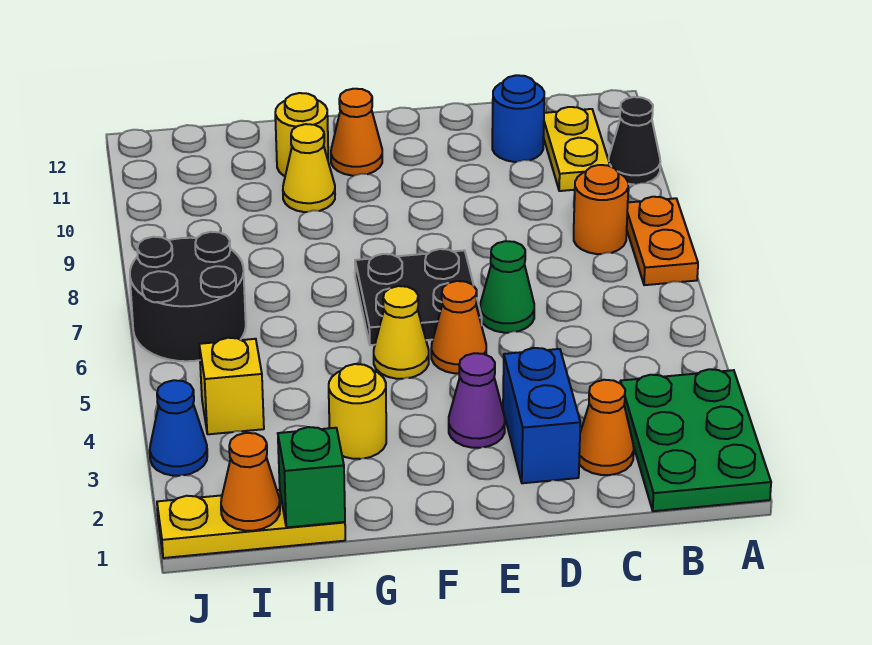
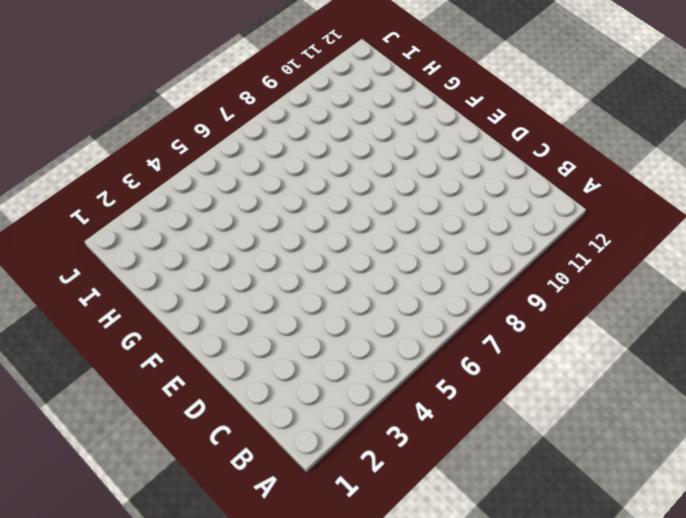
none -> green 2x3 plate [620,369,771,511]
none -> orange 1x2 plate [627,197,698,285]
none -> black 1x1 cone [609,97,660,184]

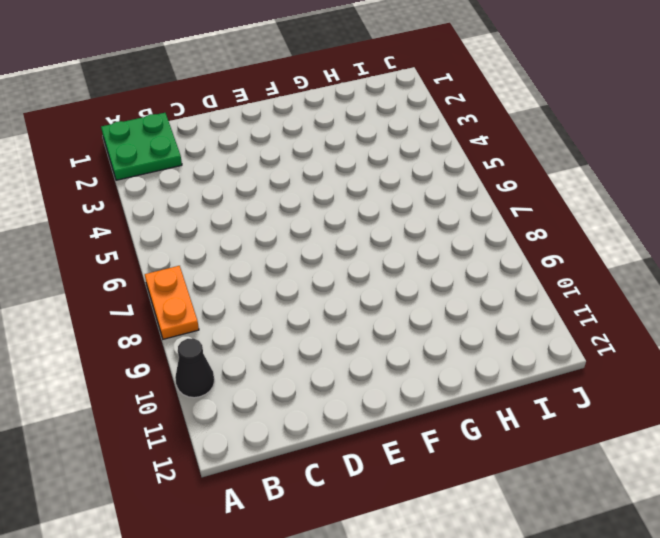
green 2x2 plate [101,113,182,180] -> green 2x3 plate [620,369,771,511]
none -> orange 1x1 round brick [574,165,628,254]
none -> yellow 1x2 plate [543,107,610,191]
none -> orange 1x1 cone [579,380,634,475]

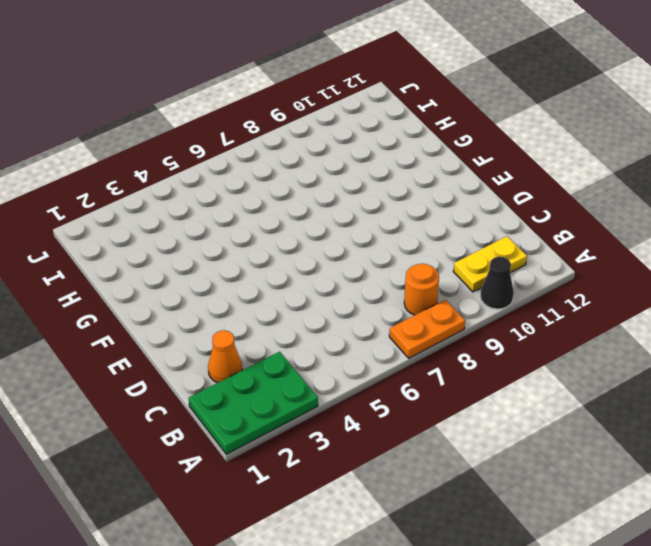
none -> blue 1x1 round brick [492,75,544,162]
none -> blue 1x2 brick [503,348,580,483]
none -> green 1x1 cone [480,241,534,333]

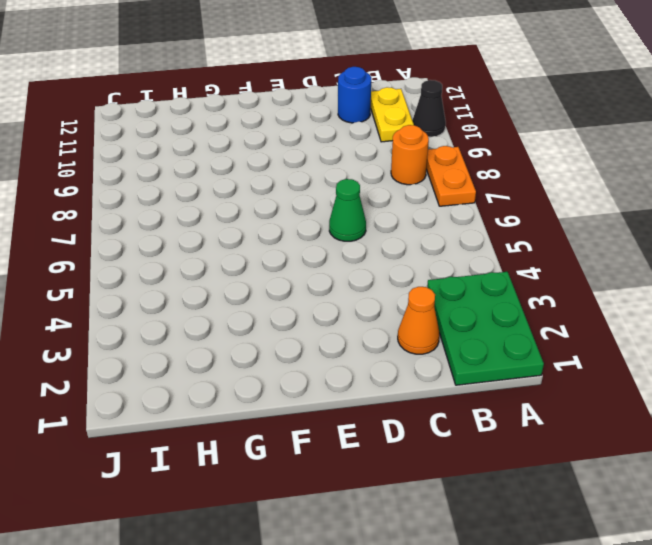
none -> blue 1x2 brick [503,348,580,483]
none -> purple 1x1 cone [449,353,505,448]
none -> orange 1x1 cone [431,281,486,373]

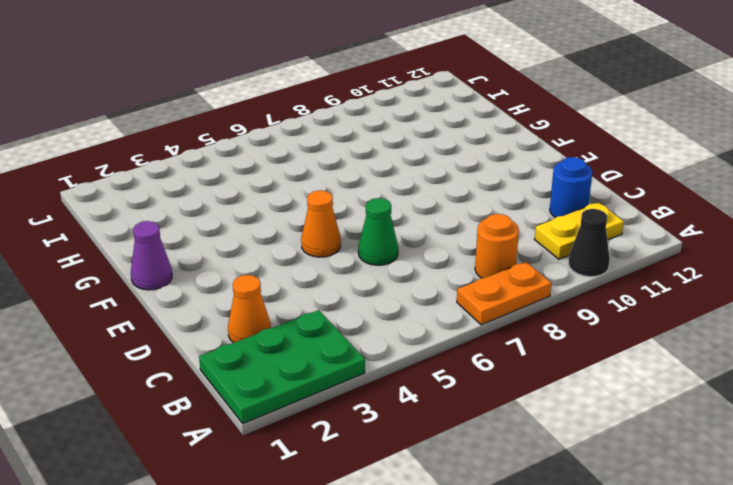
purple 1x1 cone [131,221,172,290] -> purple 1x1 cone moved to [449,353,505,448]
none -> blue 1x2 brick [503,348,580,483]
none -> black 2x2 plate [355,249,482,345]
none -> yellow 1x1 cone [374,286,429,379]

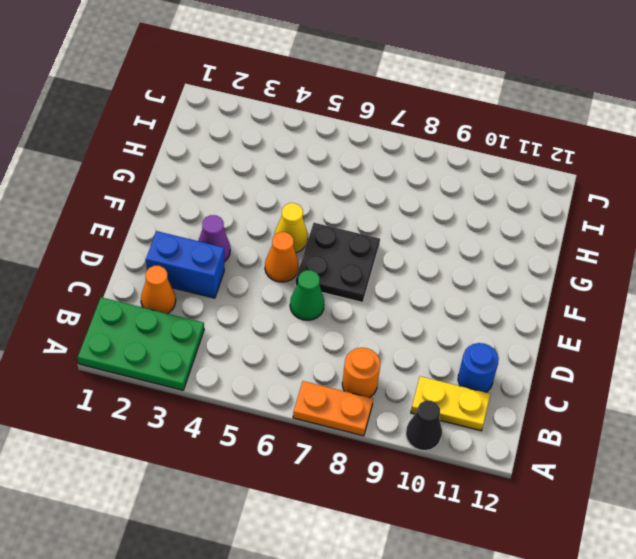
none -> orange 1x1 cone [331,89,382,176]
none -> yellow 1x1 round brick [329,364,386,459]
none -> yellow 1x1 cone [283,124,335,212]

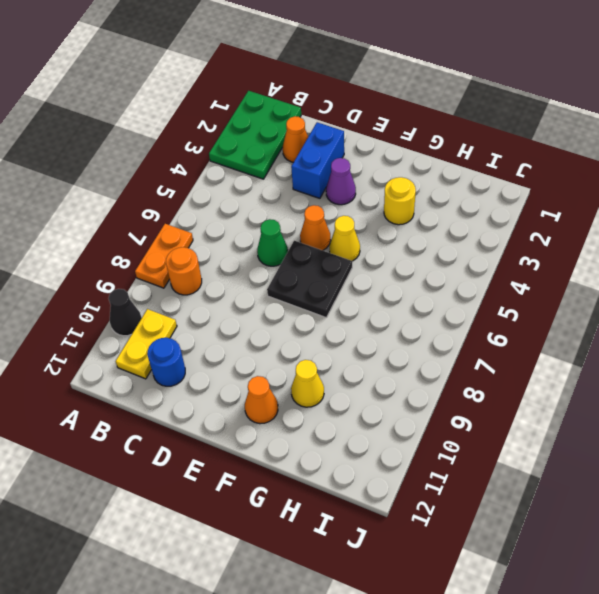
none -> yellow 1x1 round brick [275,93,328,176]
none -> yellow 1x3 plate [157,490,345,558]
none -> yellow 1x1 brick [199,338,264,434]

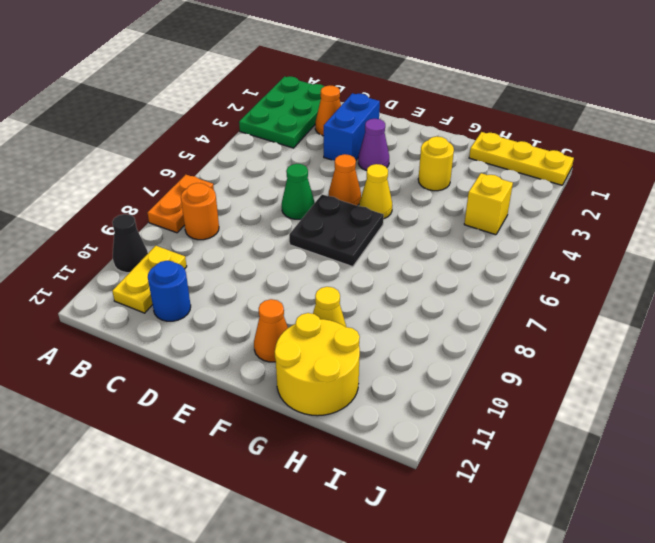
yellow 2x2 round brick [275,313,360,416] -> yellow 1x1 round brick [275,93,328,176]
none -> black 2x2 round brick [130,232,246,361]
none -> blue 1x1 cone [150,380,207,476]
none -> green 1x1 brick [278,427,345,527]

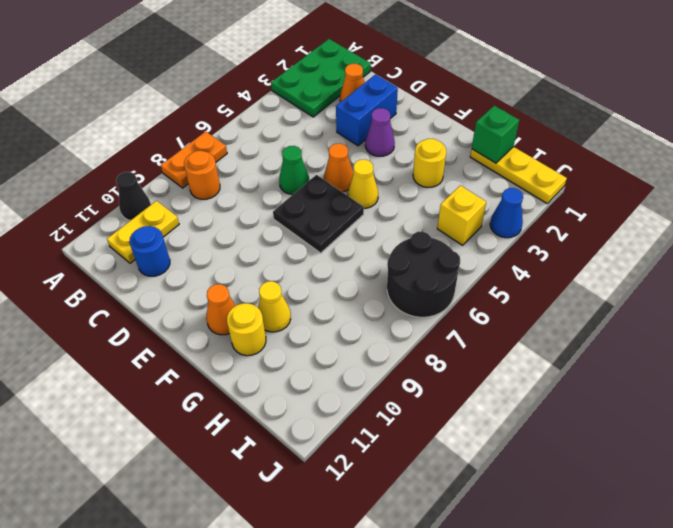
none -> orange 1x1 cone [221,433,280,531]

